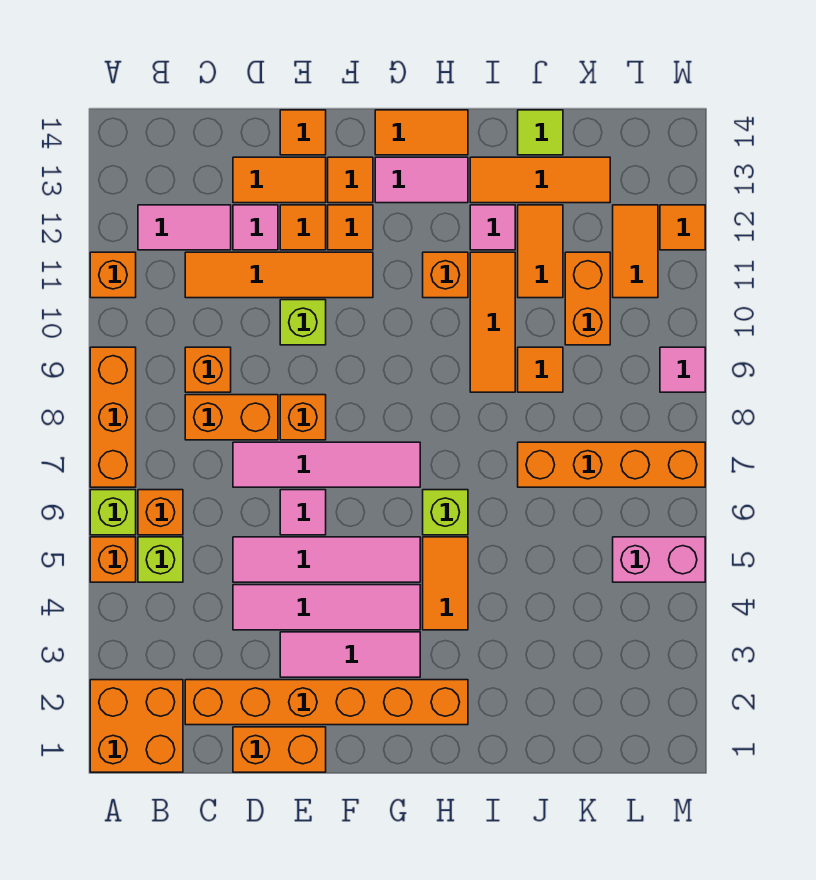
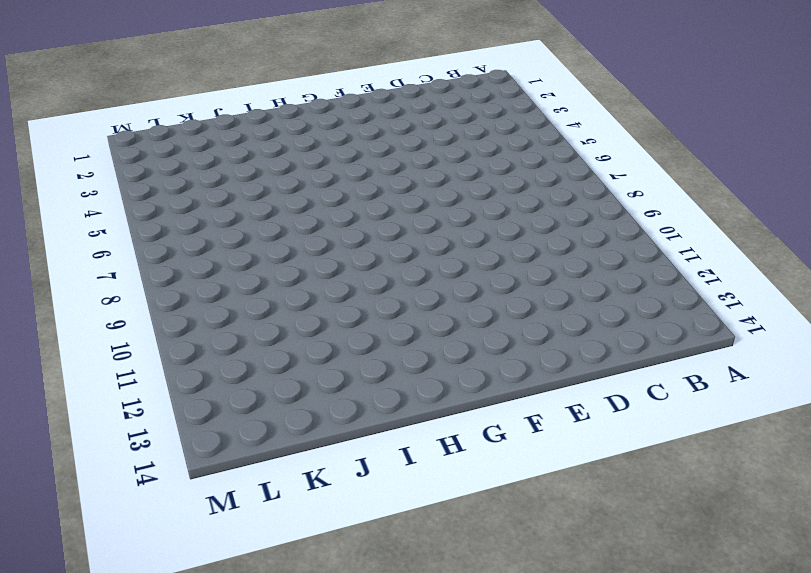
none -> orange 2x2 brick [90,680,183,772]
none -> orange 1x1 brick [90,537,136,582]
none -> lime 1x1 brick [90,490,136,535]
none -> orange 1x3 brick [90,347,136,487]

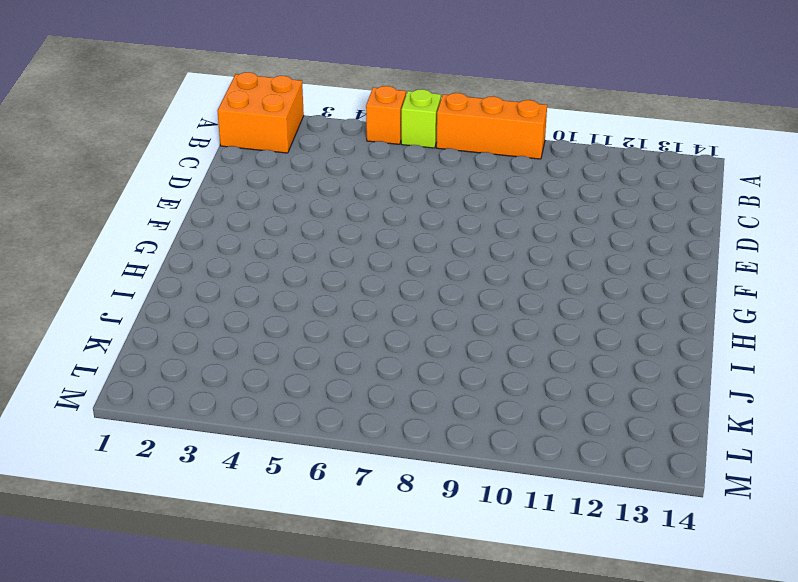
none -> orange 1x1 brick [90,252,136,298]
none -> lime 1x1 brick [138,537,183,582]
none -> orange 1x1 brick [138,490,183,535]
none -> pink 1x2 tile [138,205,231,250]

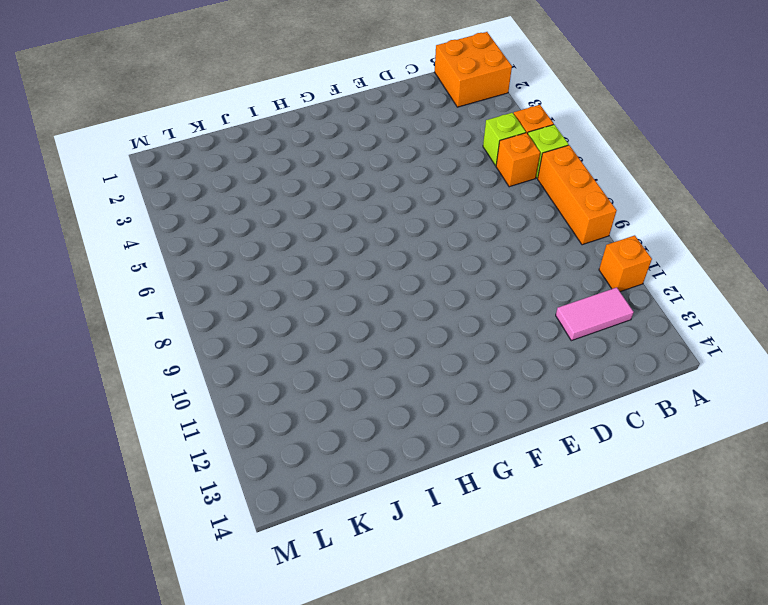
none -> orange 1x6 brick [185,680,468,725]
none -> orange 1x2 brick [185,395,278,440]
none -> orange 1x1 brick [185,347,231,392]
none -> orange 1x4 tile [185,252,373,298]

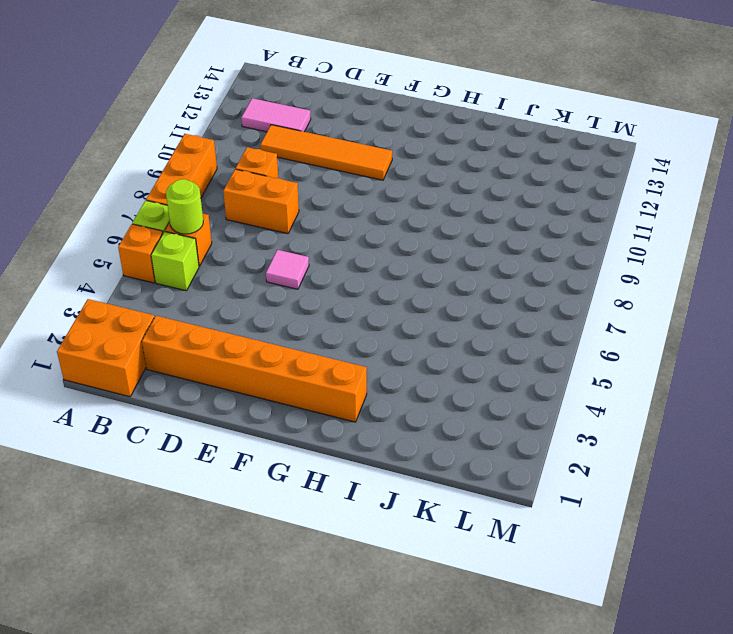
lime 1x1 round brick [166,179,203,234] -> none
none -> orange 1x1 brick [90,252,136,298]
none -> orange 1x2 brick [233,727,326,772]
none -> pink 1x4 tile [233,585,420,630]
none -> pink 1x4 tile [233,537,420,582]

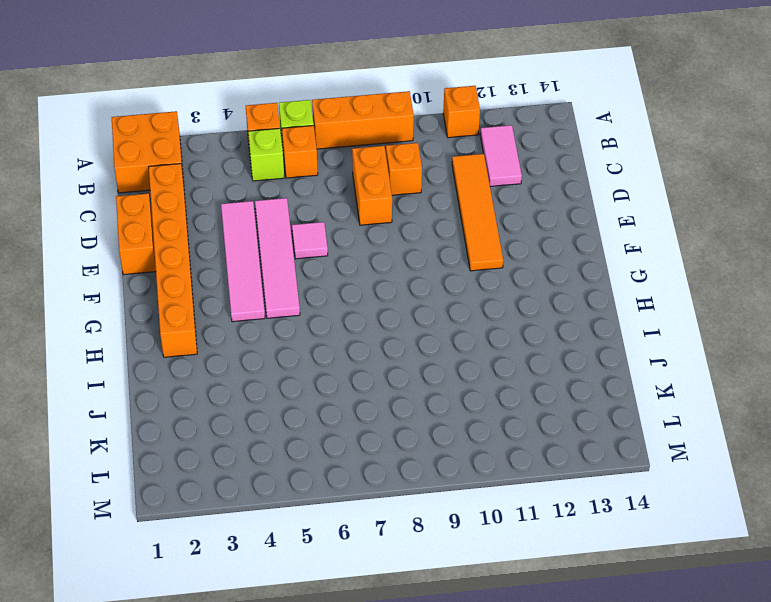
none -> pink 1x4 tile [233,442,420,487]
none -> pink 1x1 tile [233,205,278,250]
none -> orange 1x2 tile [233,157,326,203]
none -> pink 1x3 tile [280,632,420,677]

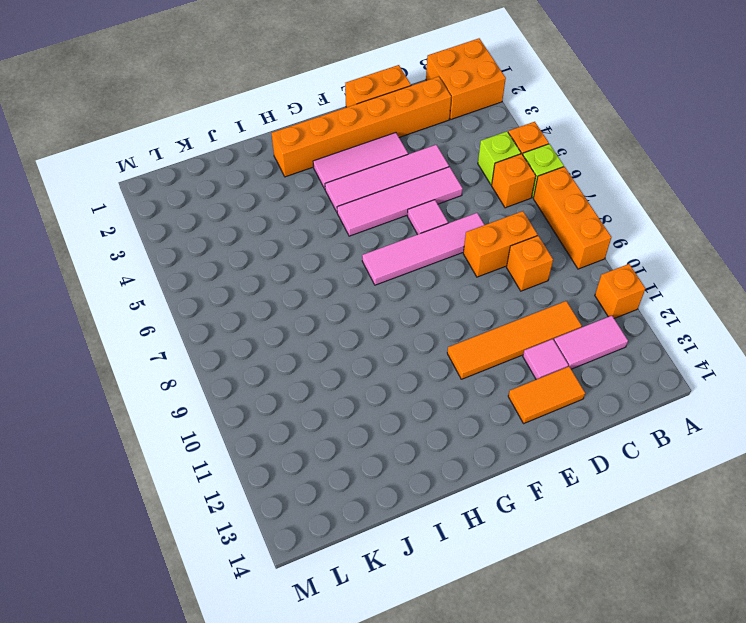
none -> orange 1x1 brick [280,395,326,440]
none -> lime 1x1 brick [280,300,326,345]
none -> orange 1x1 tile [280,205,326,250]
none -> orange 1x1 tile [280,110,326,155]

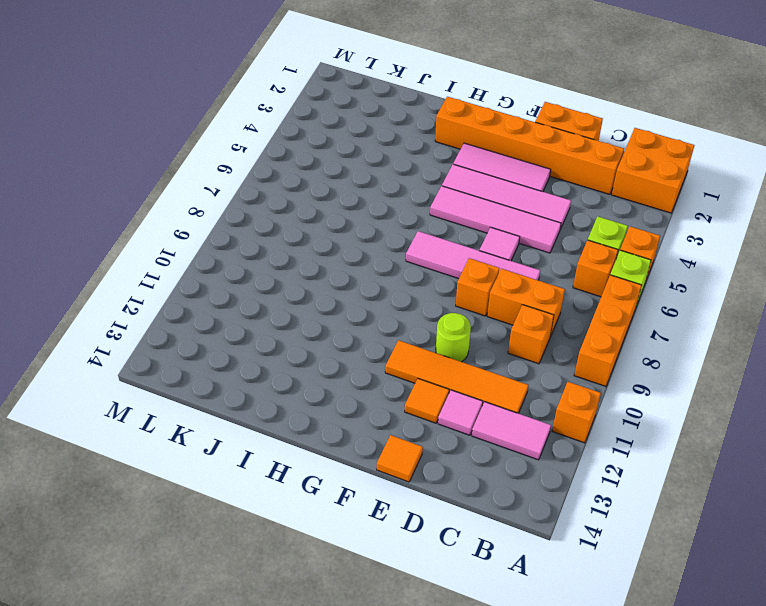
lime 1x1 round brick [436,313,471,362] -> lime 1x1 brick [280,300,326,345]
none -> orange 1x2 tile [233,157,326,203]
none -> orange 1x1 tile [328,205,373,250]
none -> orange 1x1 tile [328,157,373,203]
none -> pink 1x2 tile [375,157,468,203]

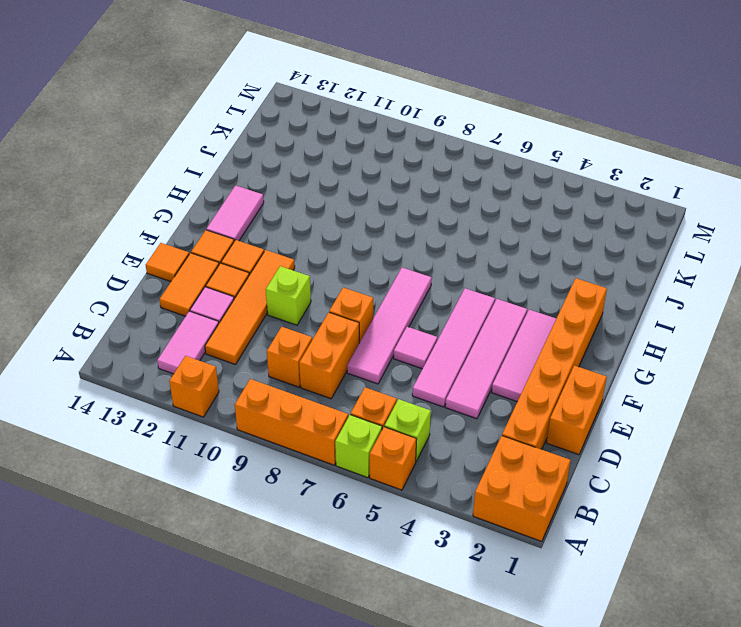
none -> orange 1x2 tile [375,110,468,155]
none -> orange 1x2 tile [423,537,468,630]
none -> lime 1x1 brick [423,490,468,535]
none -> orange 1x1 brick [423,252,468,298]

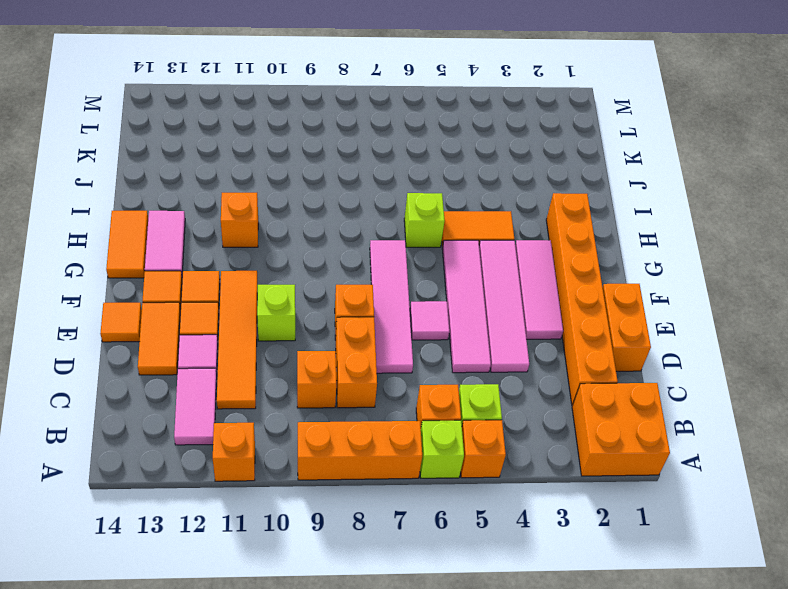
none -> orange 1x3 tile [470,252,515,392]
none -> pink 1x1 tile [470,205,515,250]
none -> orange 1x3 tile [470,157,610,203]
none -> orange 1x4 brick [518,442,705,487]

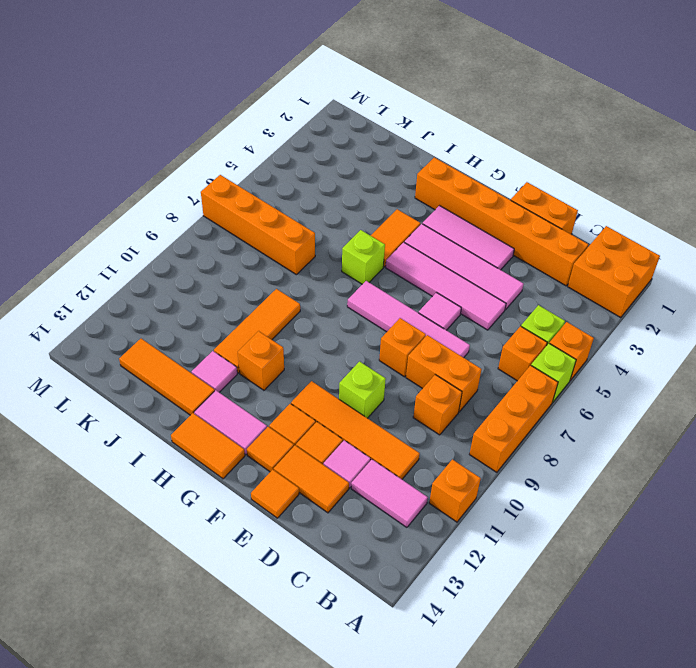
none -> orange 1x1 tile [518,347,563,392]
none -> orange 1x2 tile [518,205,563,298]
none -> lime 1x1 tile [518,110,563,155]
none -> orange 1x2 brick [565,252,610,345]

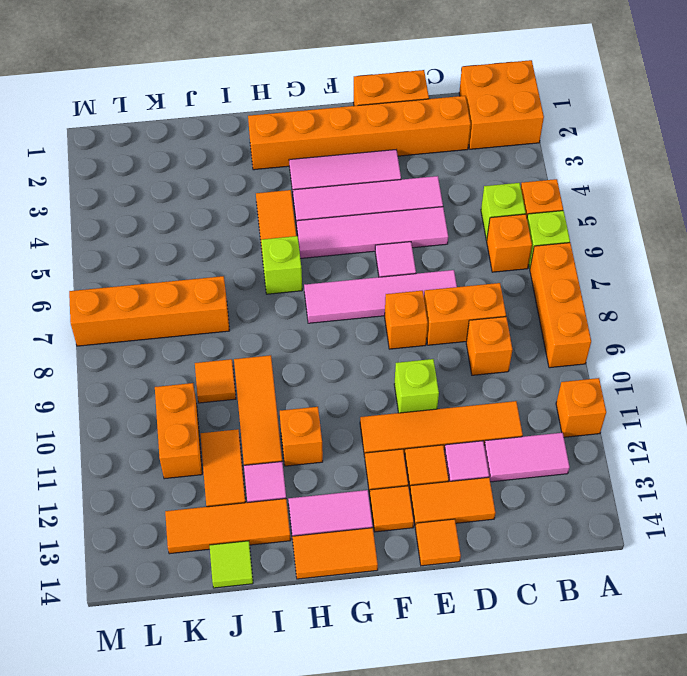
none -> pink 1x2 brick [613,537,705,582]
none -> orange 1x2 tile [613,205,658,298]
none -> pink 1x1 tile [660,347,705,392]
none -> orange 1x1 tile [660,205,705,250]

